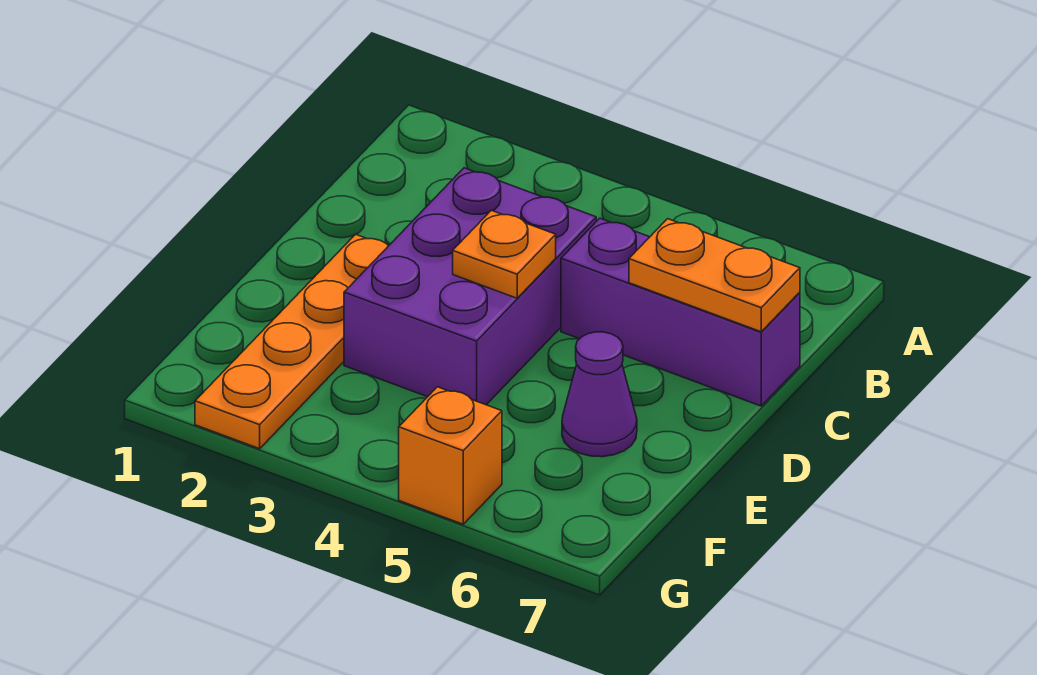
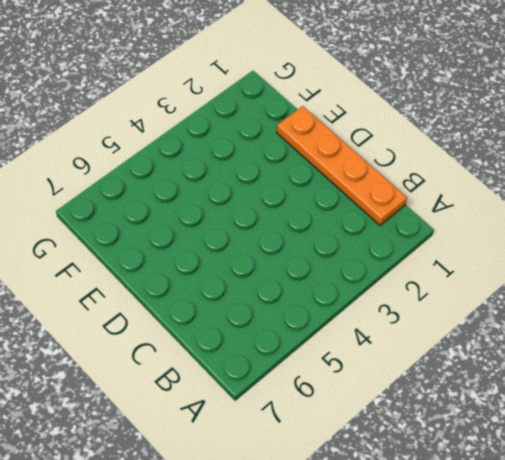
orange 1x4 plate [277,106,407,226] -> orange 1x4 plate moved to [195,234,388,449]
none -> purple 2x3 brick [344,168,596,405]
none -> purple 1x3 brick [561,218,800,406]

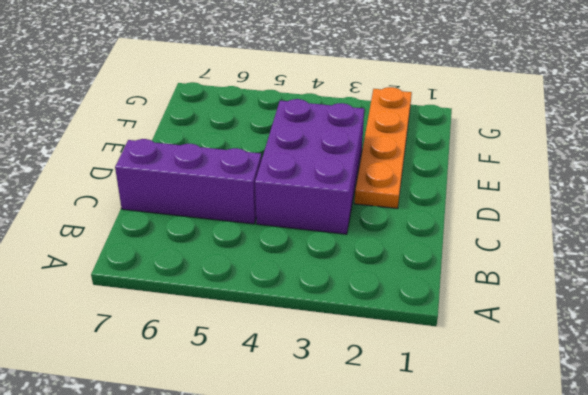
none -> purple 1x1 cone [562,332,637,457]
none -> orange 1x1 brick [399,387,502,524]

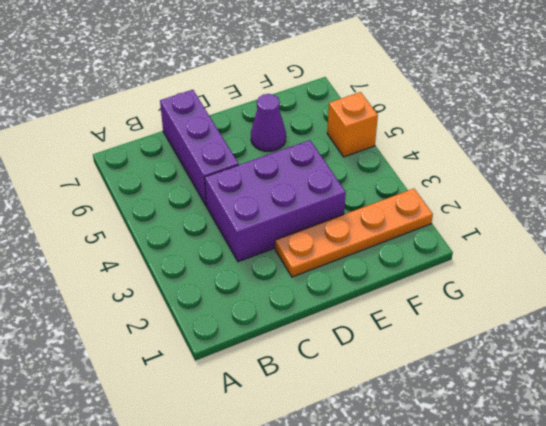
none -> orange 1x2 plate [629,219,800,332]
none -> orange 1x1 plate [453,210,556,298]

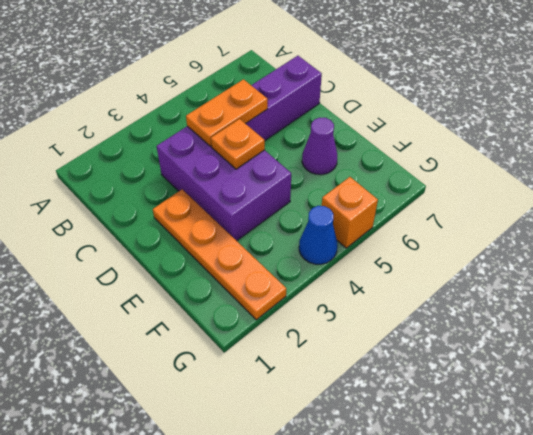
orange 1x2 plate [186,79,268,146] -> orange 1x2 plate moved to [629,219,800,332]
blue 1x1 cone [299,206,337,264] -> none

